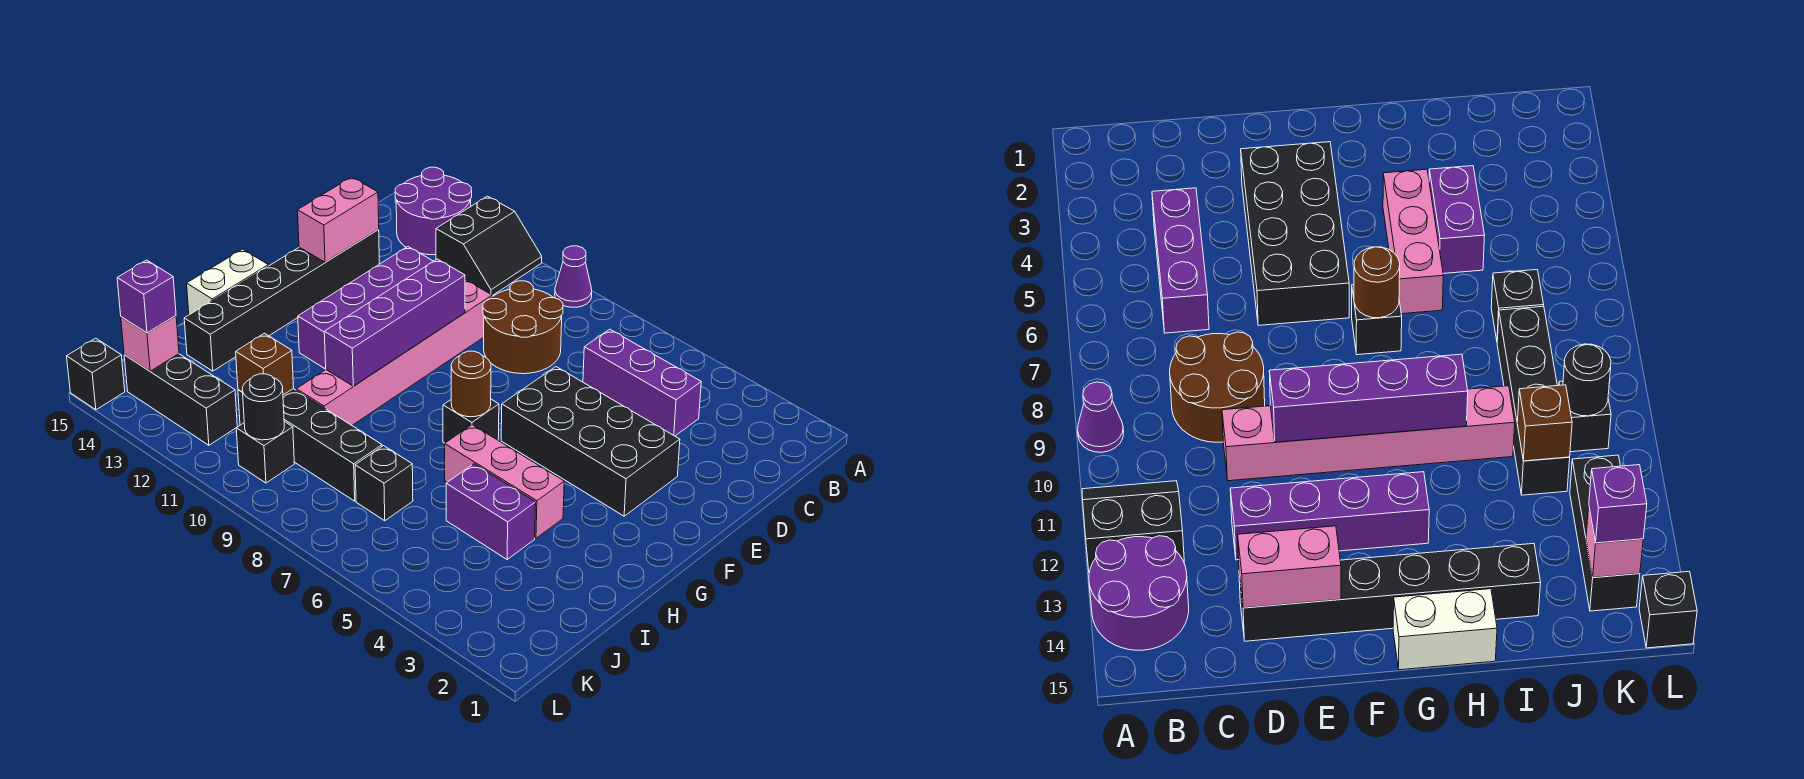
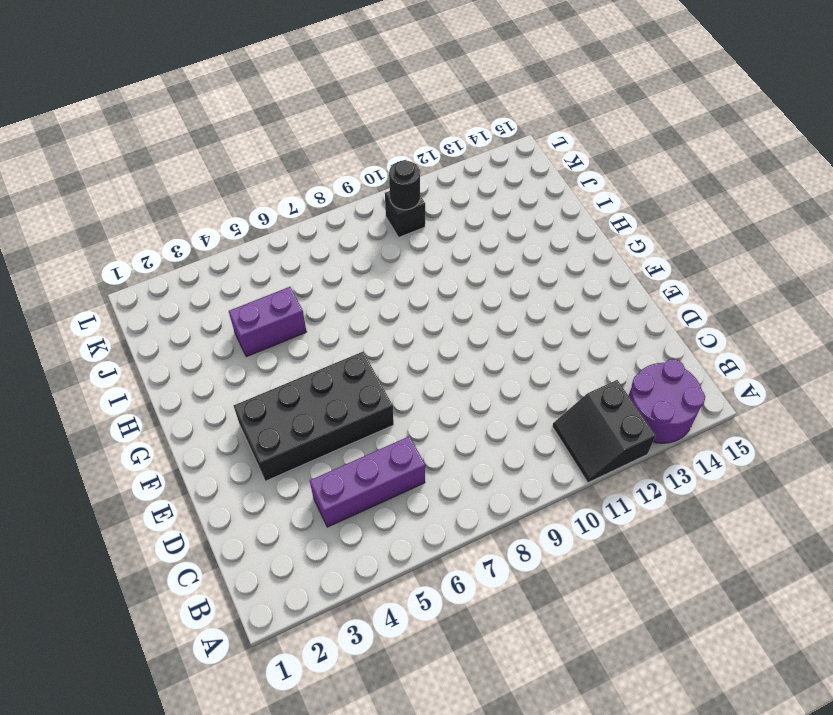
none -> purple 1x1 cone [555,246,592,307]
none -> brown 2x2 round brick [483,281,563,374]
none -> pink 1x6 brick [296,280,492,425]

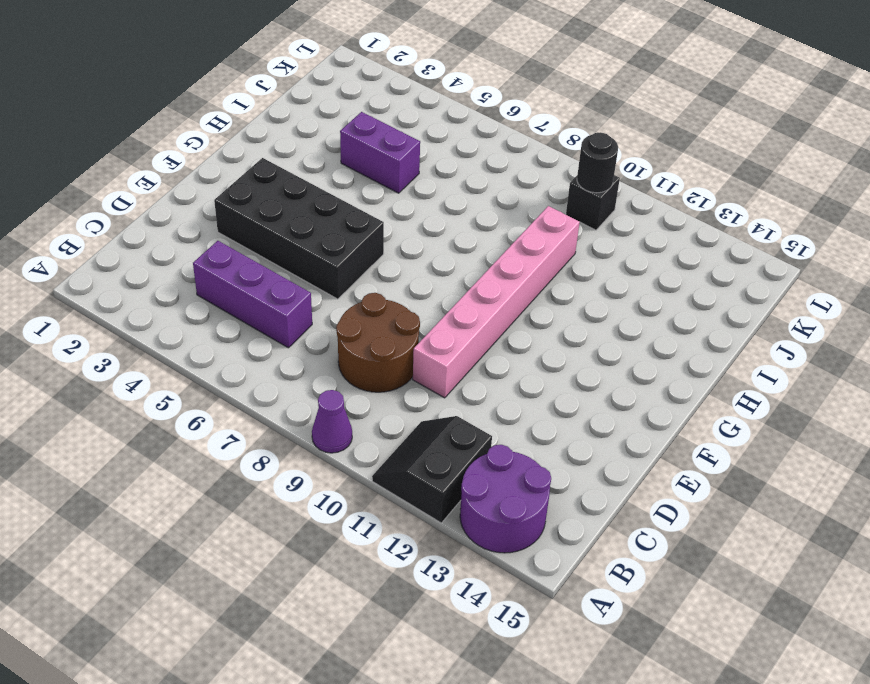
none -> purple 1x4 brick [298,247,433,369]
none -> black 1x6 brick [184,230,379,371]
none -> black 1x1 brick [443,399,499,443]

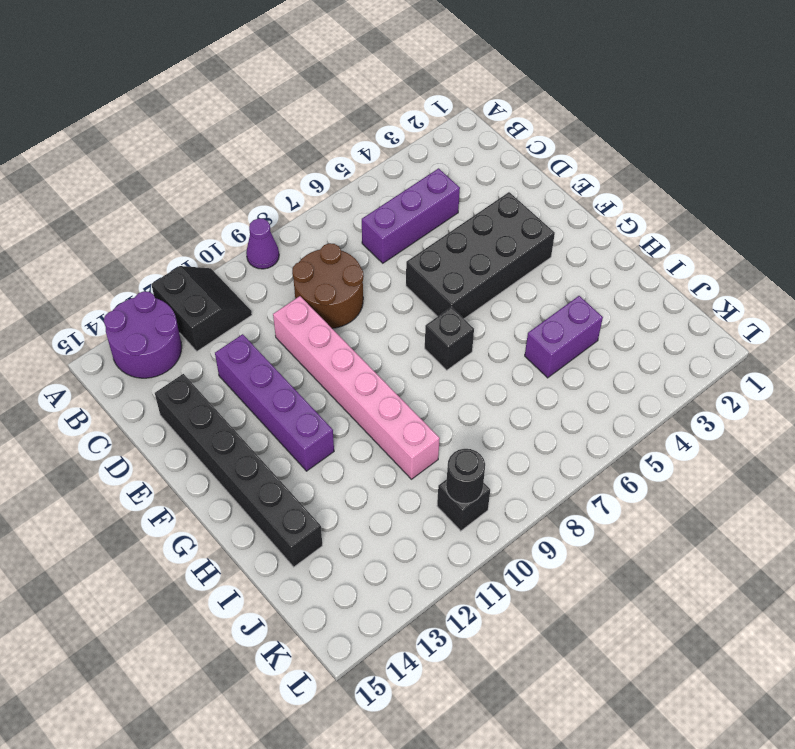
none -> white 1x2 brick [187,249,268,315]
none -> pink 1x3 brick [445,425,564,538]
none -> black 1x1 brick [355,446,413,521]

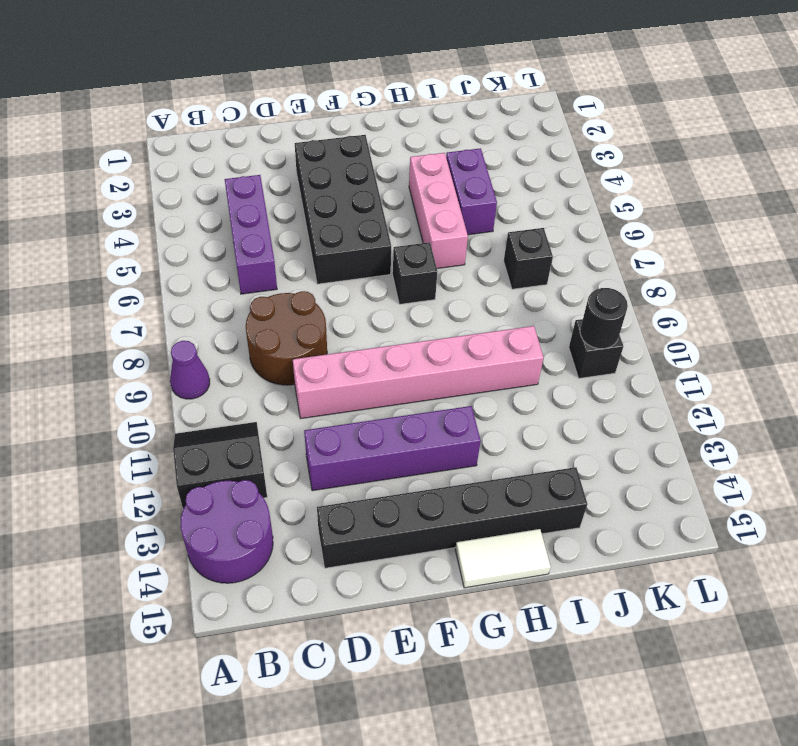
white 1x2 tile [455,529,551,588] -> white 1x2 brick [187,249,268,315]
none -> black 1x4 brick [238,389,382,501]
none -> black 1x3 brick [124,354,237,445]
none -> black 1x1 brick [67,338,125,410]

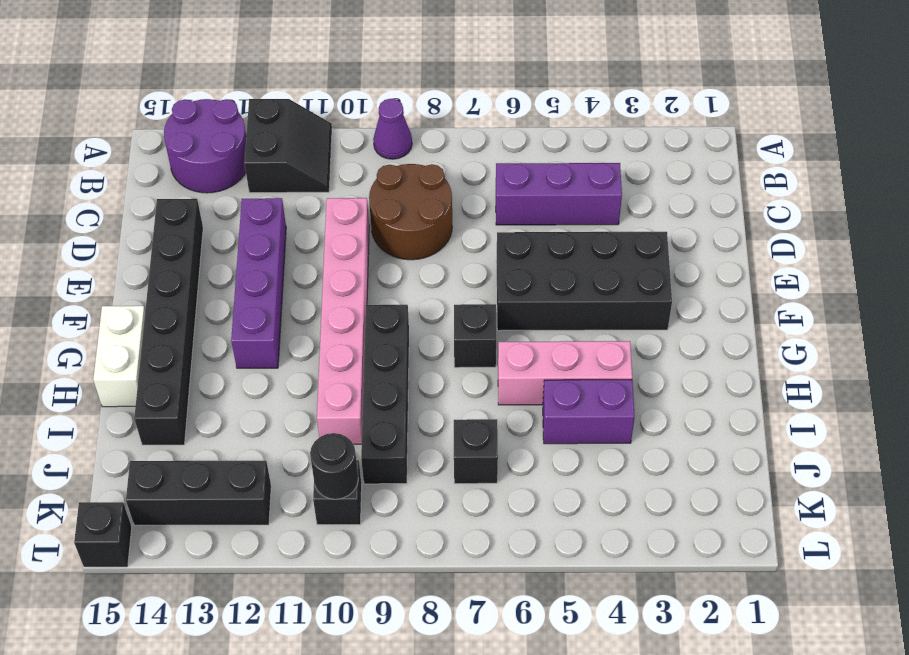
black 1x4 brick [361,305,409,484] -> black 1x4 brick turned to [238,389,382,501]
none -> pink 1x2 brick [298,177,379,262]
none -> purple 1x4 brick [324,259,465,386]
none -> brown 1x1 round brick [451,351,491,417]

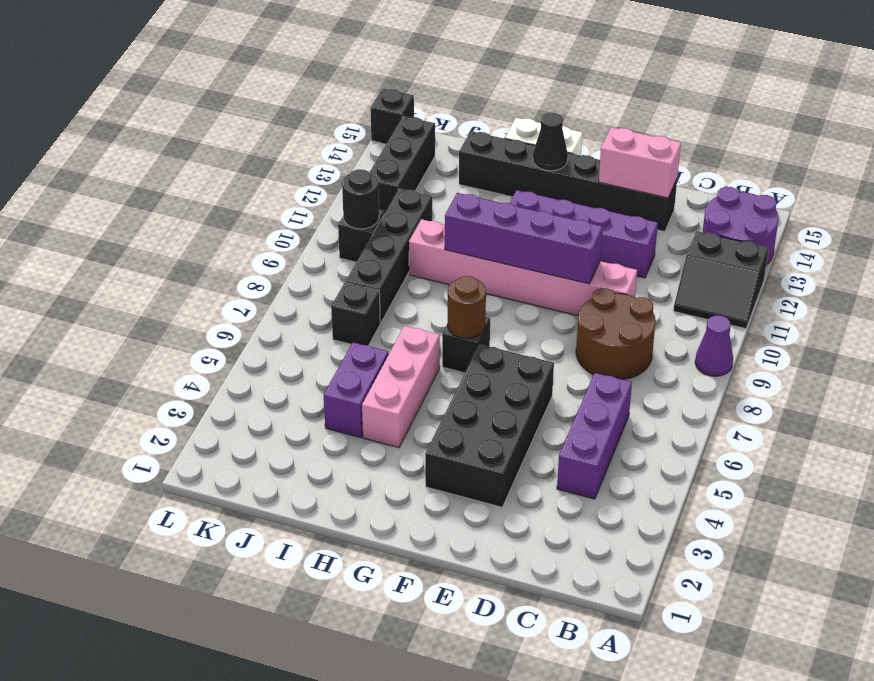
black 1x1 cone [533,113,568,171] -> none
none -> brown 1x1 brick [236,333,294,395]
none -> pink 1x1 brick [121,316,179,371]
none -> purple 1x1 brick [117,260,176,333]

